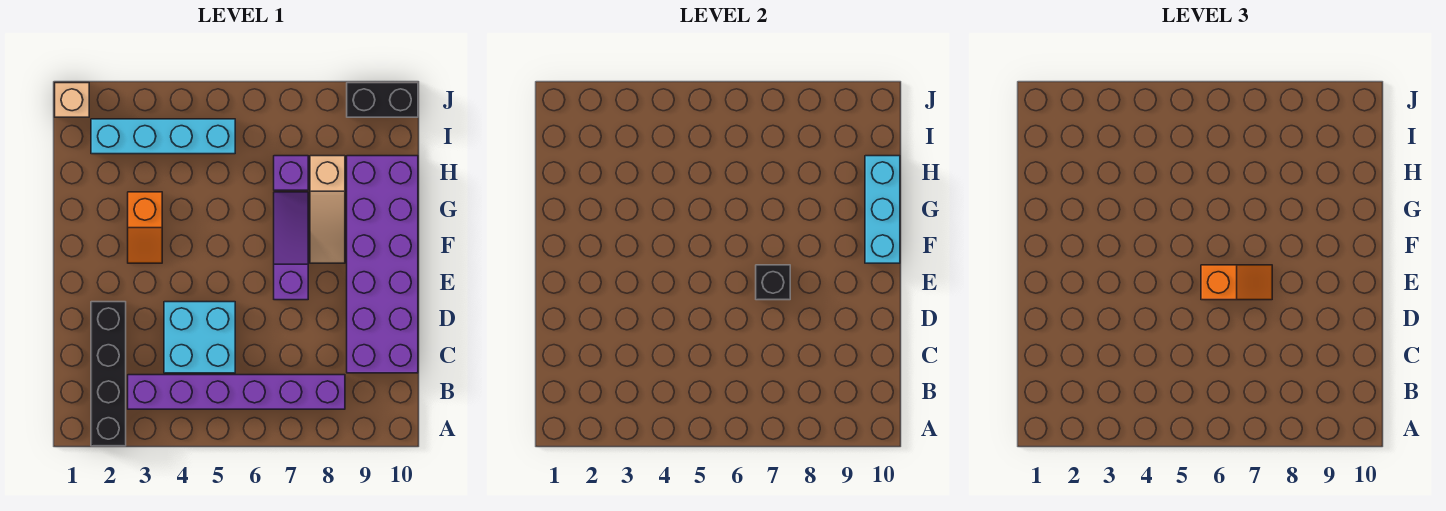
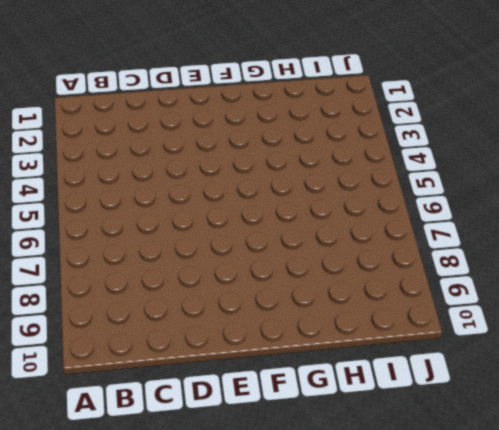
none -> black 1x4 brick [91,302,126,446]
none -> purple 1x6 brick [128,375,345,409]
none -> cyan 2x2 brick [164,302,235,373]

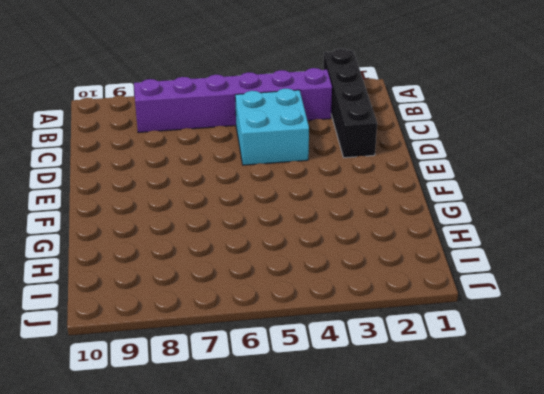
none -> purple 2x6 brick [347,156,418,373]
none -> purple 1x3 slope [274,192,308,300]
none -> orange 1x2 slope [128,192,162,263]

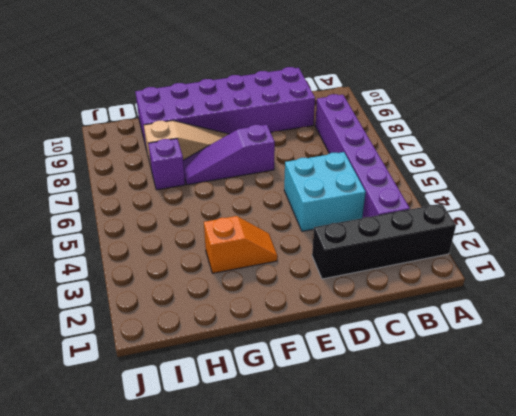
none -> cyan 1x4 brick [91,119,235,154]
none -> tan 1x1 brick [55,83,89,117]
none -> black 1x2 brick [347,83,418,117]

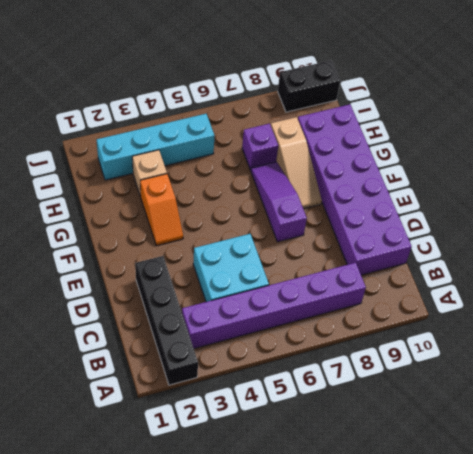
tan 1x1 brick [132,150,167,197] -> tan 1x1 brick moved to [55,83,89,117]
none -> black 1x1 brick [756,265,790,300]
none -> cyan 1x3 brick [865,156,900,263]
none -> orange 1x2 slope [1201,265,1272,300]

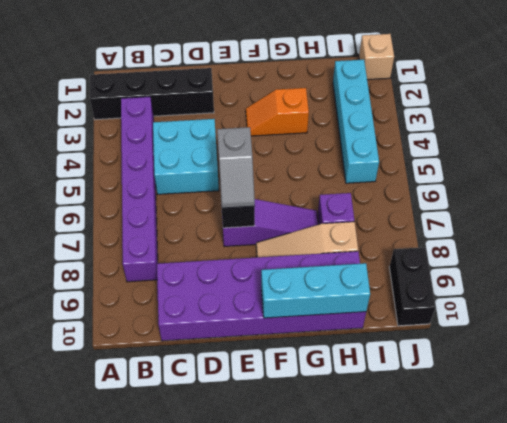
grey 1x2 slope [217,127,255,208] -> orange 1x2 slope [1201,265,1272,300]

